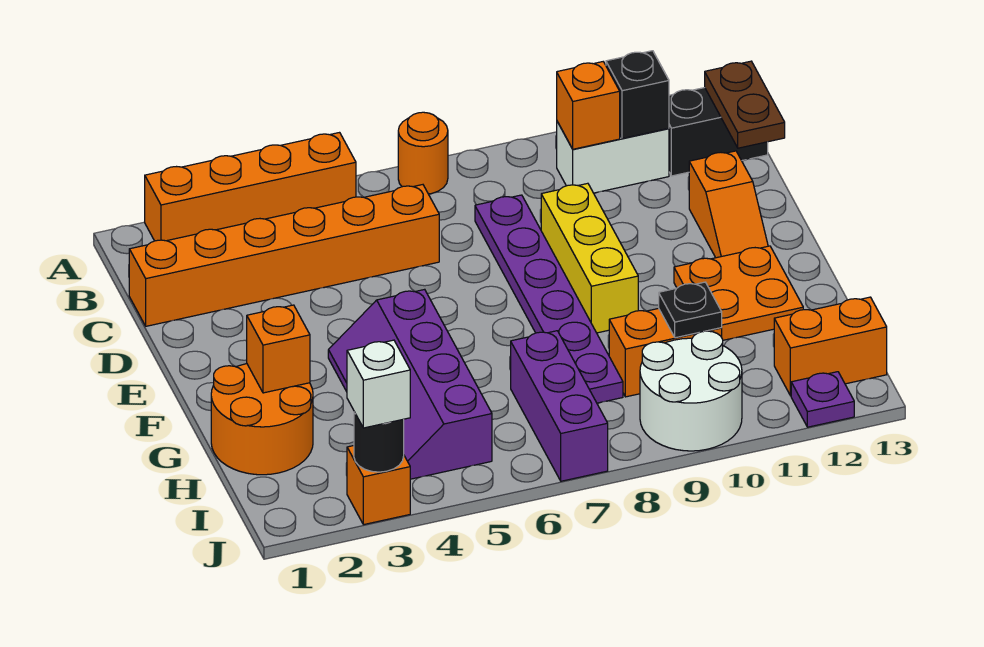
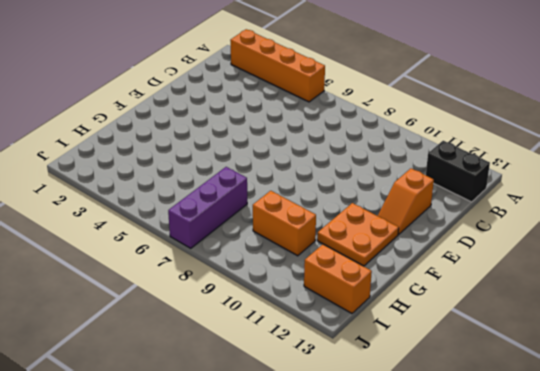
none -> orange 1x1 round brick [398,112,448,194]
none -> white 1x2 brick [557,122,669,193]
none -> orange 1x6 brick [129,185,439,326]

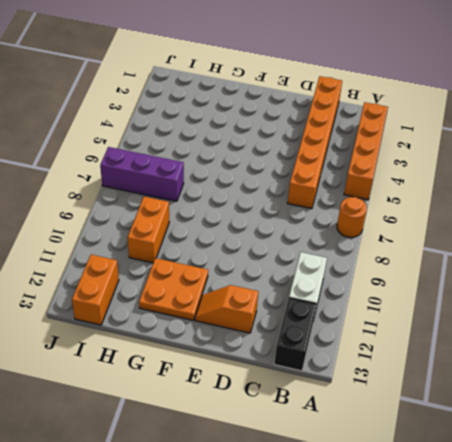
none -> purple 1x6 plate [475,195,623,403]
none -> yellow 1x3 brick [541,183,638,333]
none -> purple 2x4 slope [328,289,492,479]

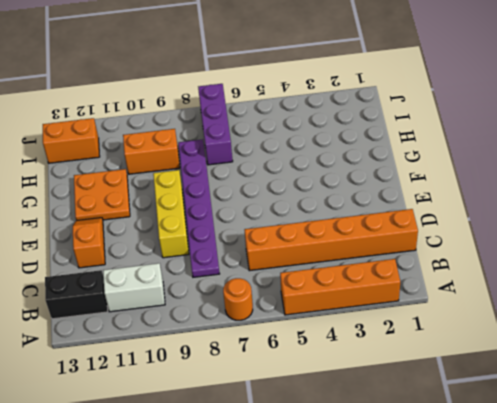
none -> purple 2x4 slope [328,289,492,479]
none -> orange 2x2 round brick [211,364,313,475]
none -> white 2x2 round brick [640,331,742,451]

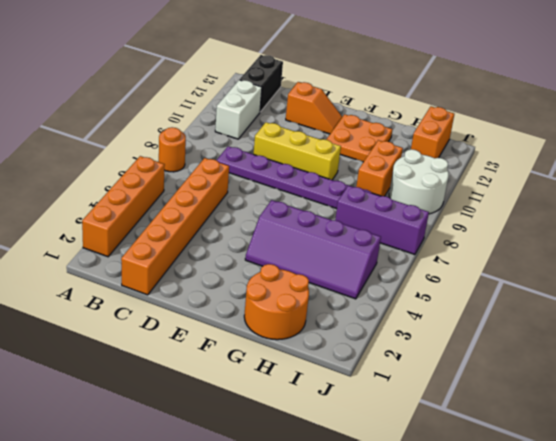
none -> orange 1x1 brick [347,446,410,525]
none -> purple 1x1 plate [791,372,854,427]
none -> orange 1x1 brick [557,62,620,149]

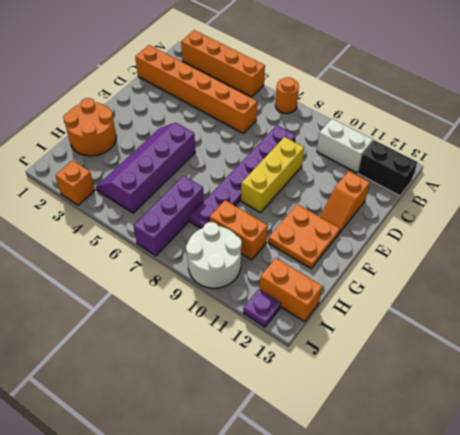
none -> orange 1x1 brick [557,62,620,149]
none -> black 1x1 brick [606,51,669,139]
none -> brown 1x2 plate [705,61,785,148]

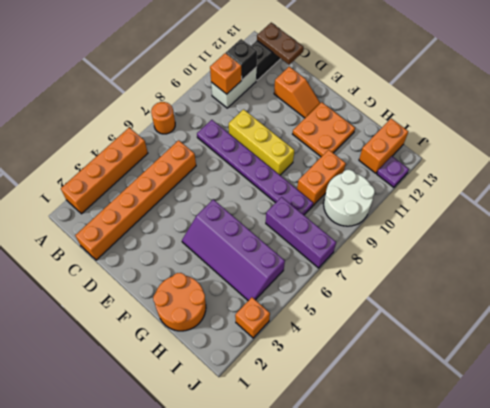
none -> orange 1x1 brick [247,305,310,393]
none -> black 1x1 plate [659,282,722,338]
none -> black 1x1 round brick [354,412,404,472]

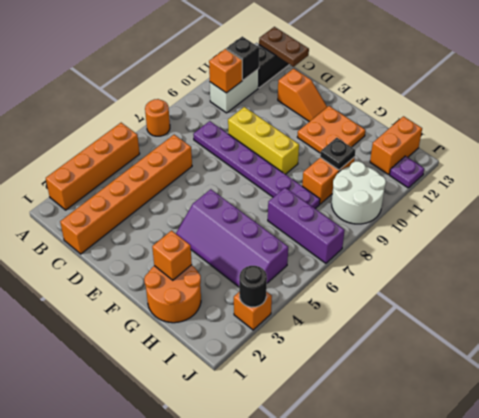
none -> white 1x1 brick [347,340,410,428]

